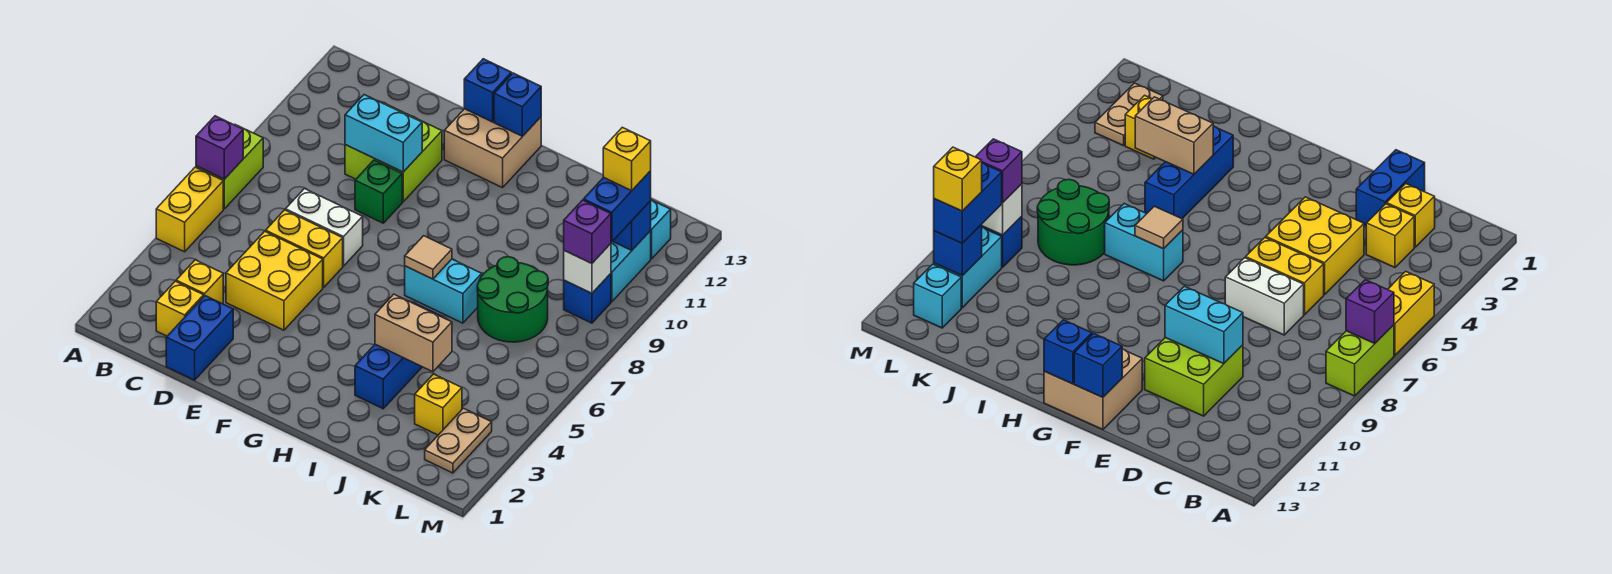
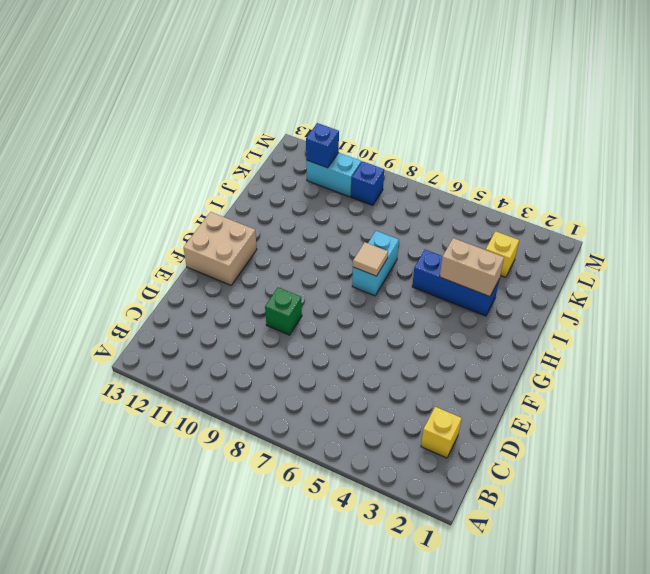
tan 1x2 brick [440,238,504,297] -> tan 1x2 brick turned to [375,294,452,372]
none -> yellow 1x2 brick [156,167,223,252]
none -> lime 1x2 brick [196,125,263,209]
none -> yellow 1x1 brick [176,260,223,304]
none -> blue 1x2 brick [166,296,233,380]

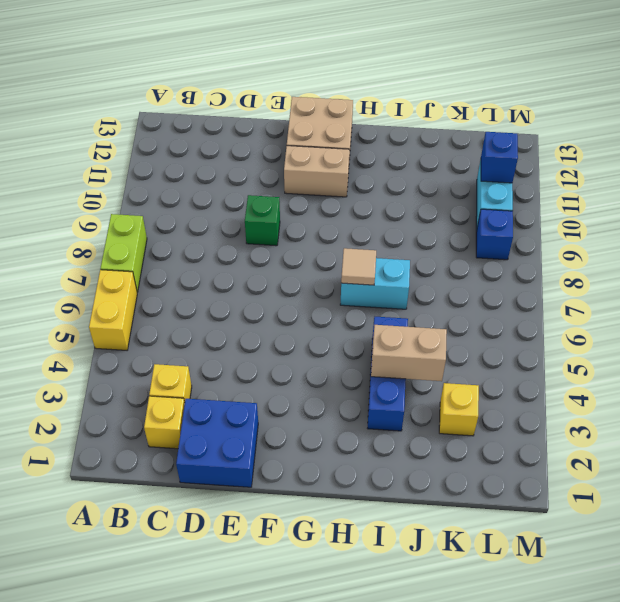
blue 2x2 brick [176,399,258,487] -> blue 1x2 brick [166,296,233,380]
tan 1x2 brick [284,146,350,197] -> none
none -> yellow 2x2 brick [226,231,323,330]
none -> yellow 1x2 brick [266,210,343,287]
none -> white 1x2 brick [285,189,363,266]
none -> lime 2x2 brick [345,103,442,202]

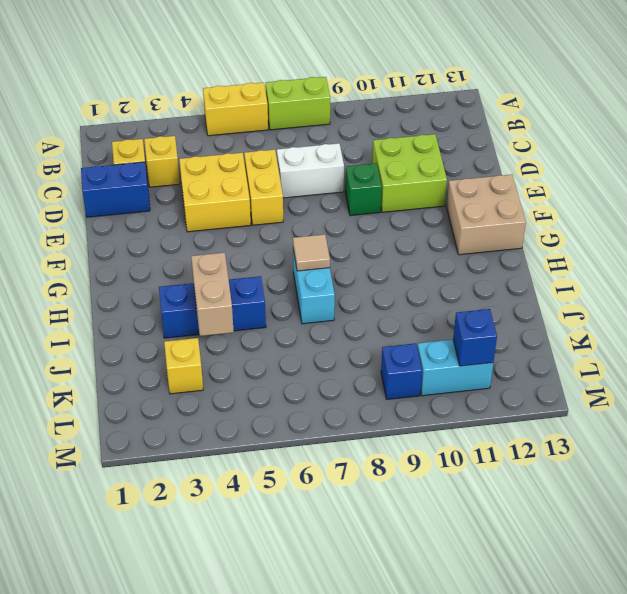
white 1x2 brick [277,143,344,198] -> white 1x2 brick turned to [285,189,363,266]
none -> green 2x2 round brick [477,257,548,342]
none -> tan 1x2 plate [425,408,492,473]
none -> cyan 1x1 brick [650,200,671,259]
none -> purple 1x1 brick [196,116,243,179]

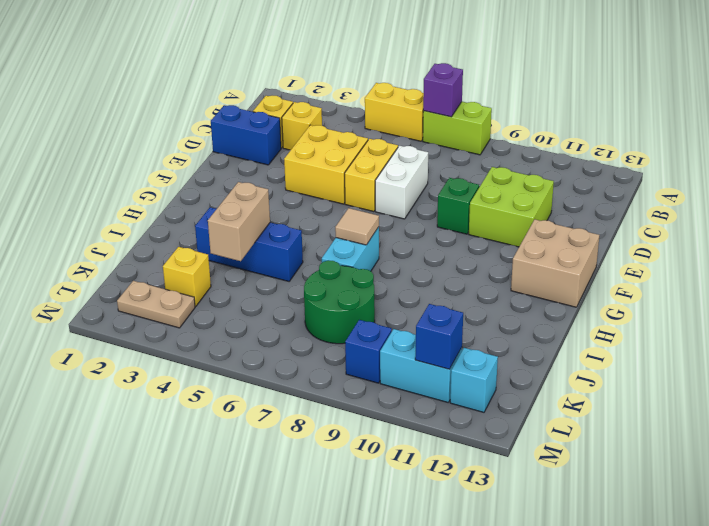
none -> cyan 1x2 brick [345,95,422,172]
none -> blue 1x1 brick [464,59,512,122]
none -> blue 1x1 brick [494,73,541,136]
none -> white 1x1 brick [564,244,611,293]

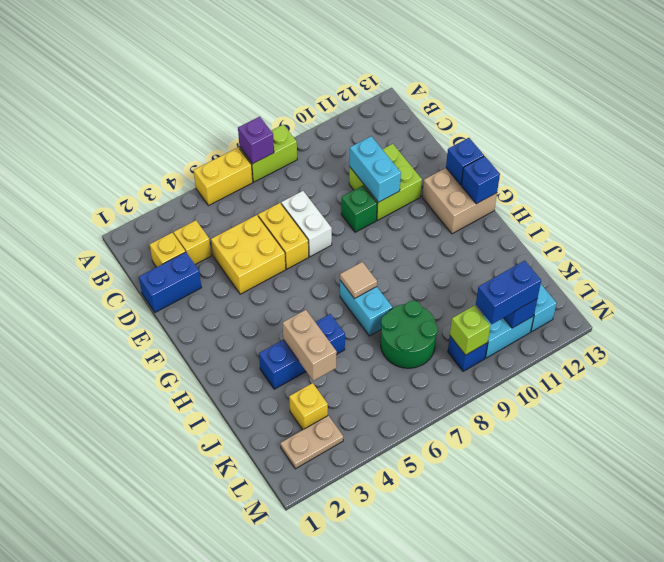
lime 1x1 brick [450,306,490,355] -> white 1x1 brick [564,244,611,293]
none -> purple 1x1 brick [564,200,611,263]
none -> yellow 1x1 brick [603,127,651,191]

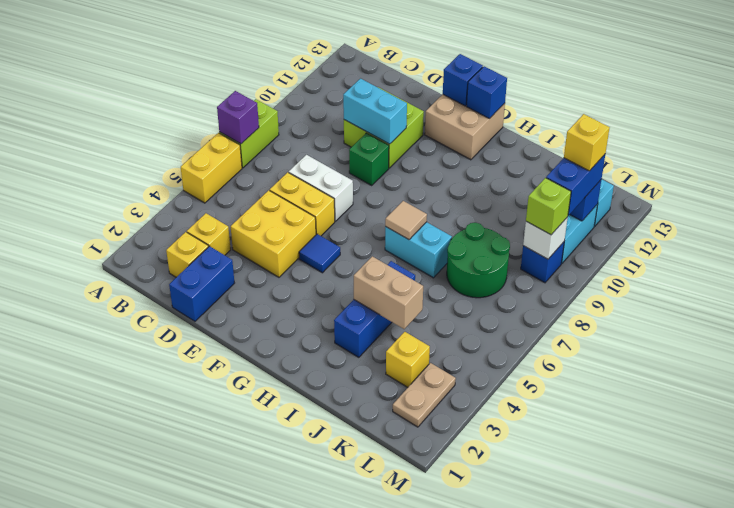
blue 1x1 tile [299,234,340,273] -> none
lime 1x1 brick [526,178,571,235] -> purple 1x1 brick [564,200,611,263]

